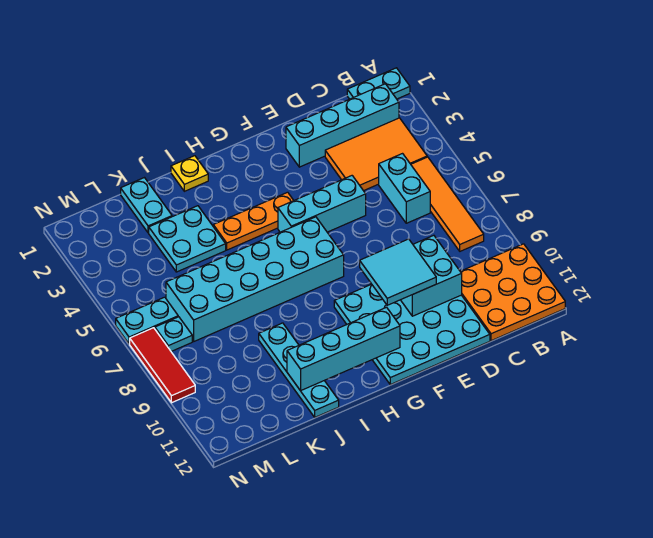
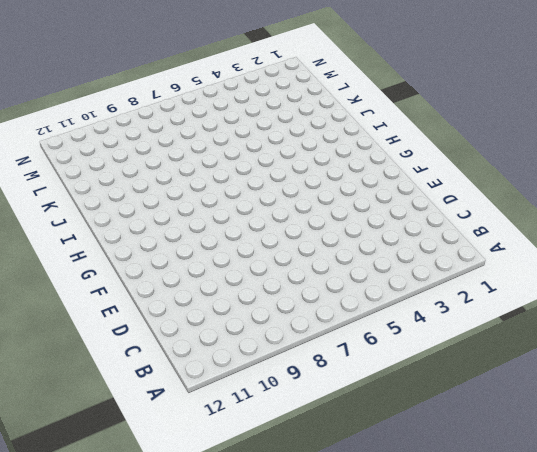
none -> cyan 1x2 plate [347,68,410,99]
none -> orange 3x3 plate [460,244,565,341]
none -> cyan 1x4 brick [286,84,399,167]

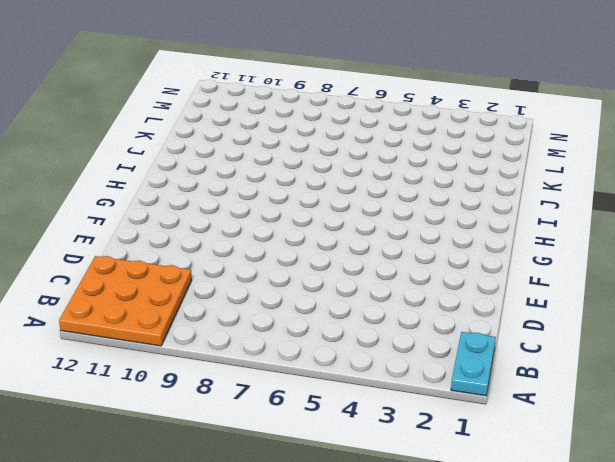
none -> cyan 1x4 brick [286,84,399,167]
none -> orange 2x3 tile [325,118,427,191]
none -> orange 1x4 tile [411,157,484,251]

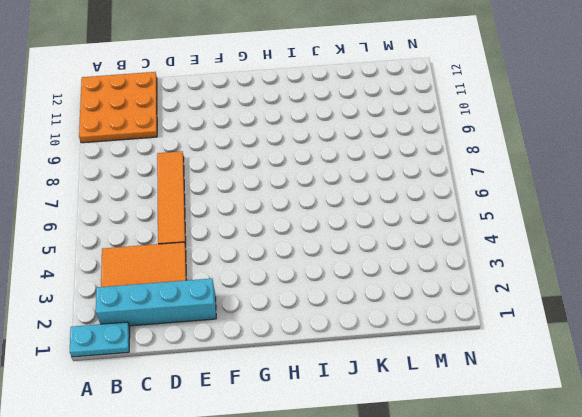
orange 1x4 tile [157,151,186,245] -> orange 1x4 tile moved to [411,157,484,251]
none -> cyan 1x2 brick [379,154,430,223]
none -> cyan 4x4 plate [334,284,490,385]
none -> cyan 1x3 brick [278,176,366,232]

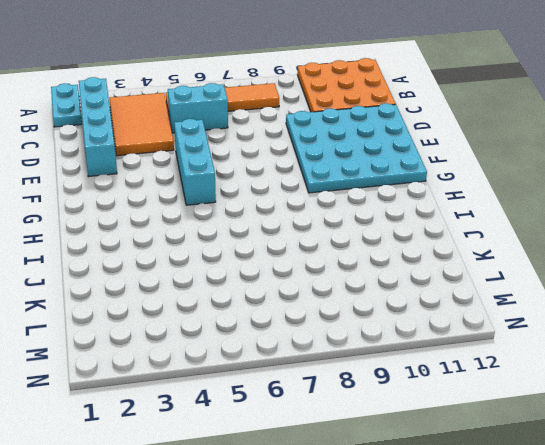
none -> orange 1x3 plate [213,192,294,250]
none -> cyan 2x6 brick [166,217,344,341]
none -> yellow 1x1 plate [171,156,208,191]

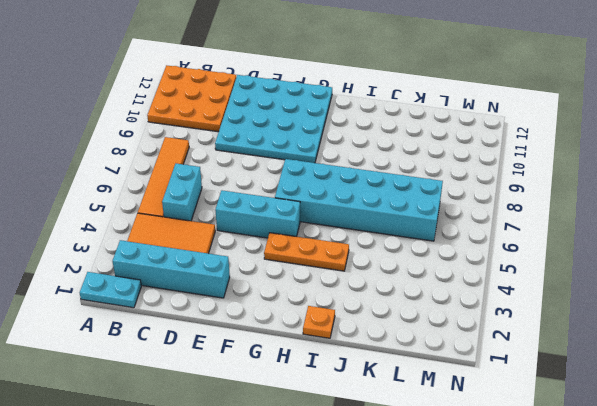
orange 1x1 plate [303,306,335,338] -> yellow 1x1 plate [171,156,208,191]
none -> cyan 2x2 plate [149,206,226,272]
none -> cyan 1x4 plate [259,323,339,417]
none -> cyan 1x2 plate [121,178,172,233]

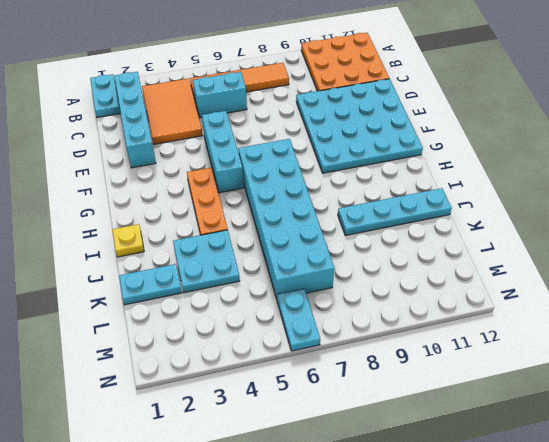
none -> cyan 1x1 plate [155,317,192,351]
none -> red 1x3 tile [130,328,195,403]
none -> cyan 2x2 brick [401,235,462,316]

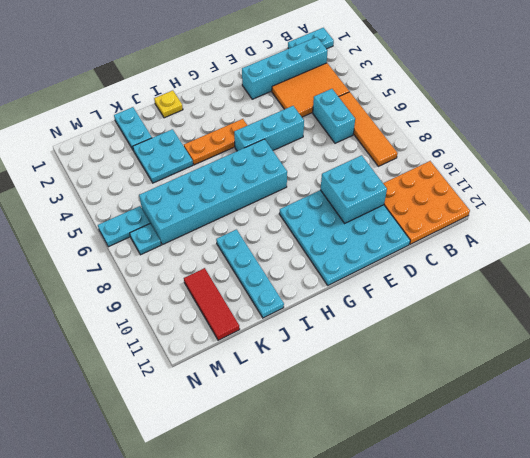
red 1x3 tile [184,268,240,340] -> red 1x3 tile moved to [130,328,195,403]
none -> cyan 1x4 brick [287,307,400,391]
none -> cyan 2x2 tile [360,239,436,305]

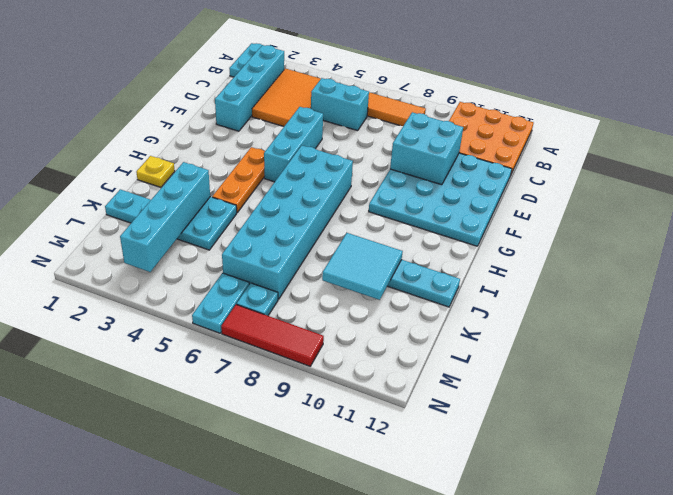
cyan 1x4 brick [120,162,210,272] -> cyan 1x4 brick moved to [287,307,400,391]
cyan 2x2 tile [322,233,403,300] -> cyan 2x2 tile moved to [360,239,436,305]

